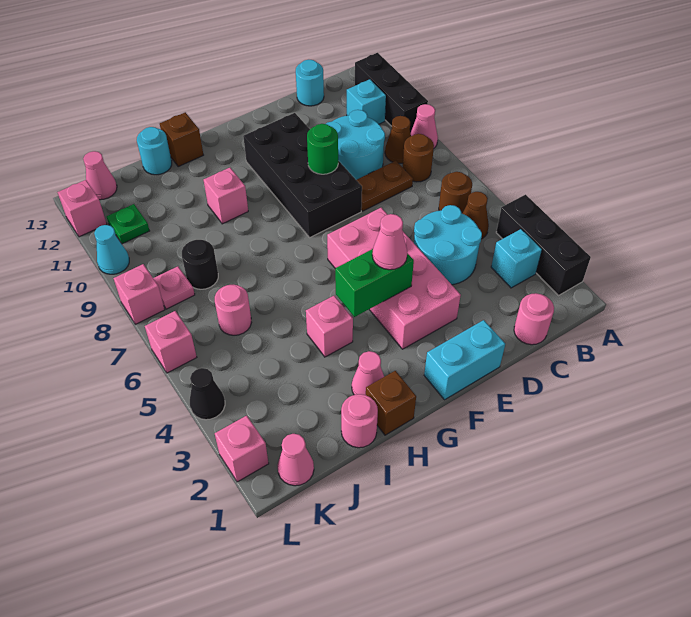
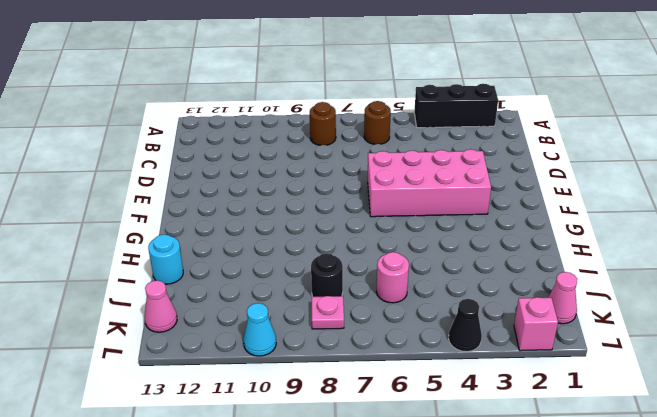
none -> pink 1x1 cone [411,104,438,148]
none -> black 1x3 brick [355,53,428,133]
none -> cyan 1x1 brick [491,229,542,288]
none -> brown 1x1 cone [462,192,489,239]

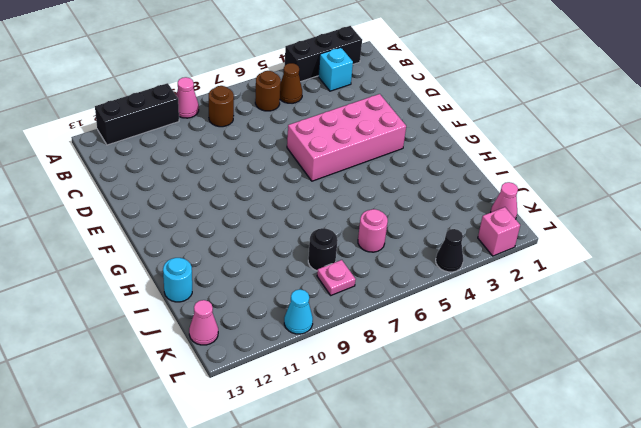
none -> brown 1x1 cone [385,116,411,163]
none -> cyan 1x1 brick [347,79,386,124]
none -> pink 1x1 round brick [514,293,554,345]
none -> cyan 2x2 round brick [414,205,482,285]

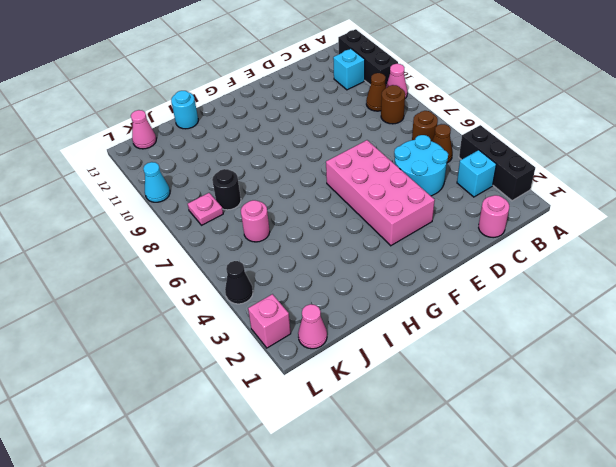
none -> brown 1x2 plate [357,161,413,211]
none -> cyan 2x2 round brick [326,110,385,180]
none -> cyan 1x1 round brick [296,60,324,106]
none -> cyan 1x2 brick [424,320,505,400]

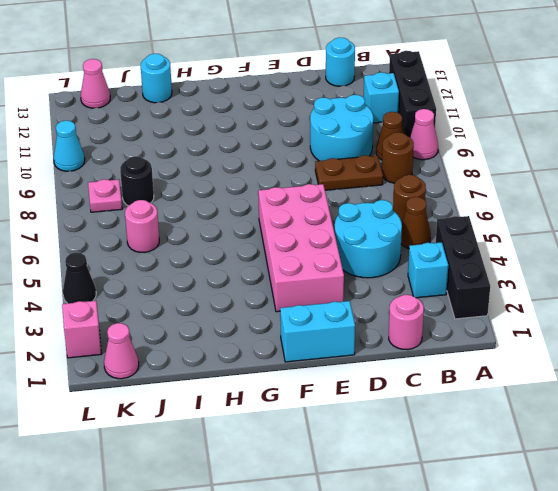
none -> black 2x4 brick [243,113,362,237]
none -> brown 1x1 brick [366,371,416,435]
none -> pink 1x1 cone [352,351,384,395]
none -> pink 1x1 brick [306,296,353,357]

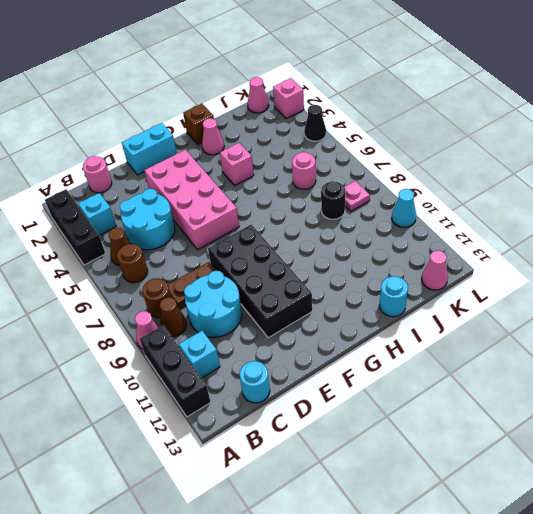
none -> pink 1x1 brick [204,168,248,224]
none -> brown 1x1 brick [160,112,203,167]
none -> pink 1x1 round brick [341,394,378,448]
none -> green 1x1 plate [107,204,149,244]

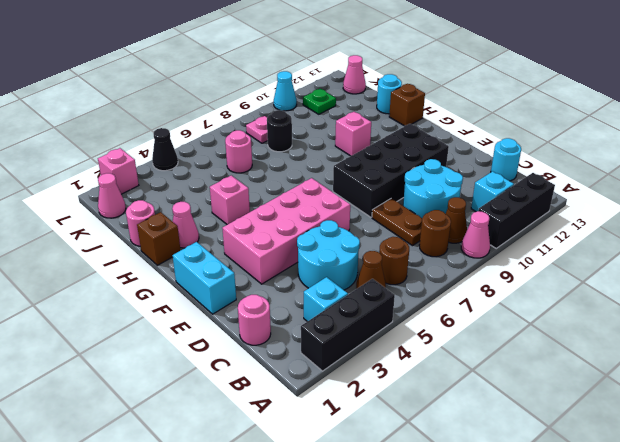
none -> pink 1x1 brick [145,311,197,373]
none -> pink 1x1 brick [113,264,165,324]
none -> pink 1x1 brick [57,180,107,237]
none -> green 1x1 round brick [307,124,338,174]

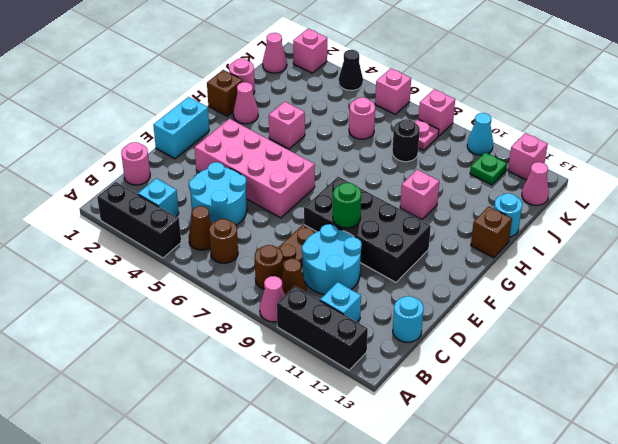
none -> green 1x2 brick [335,249,414,317]
none -> pink 1x1 cone [372,214,407,270]

